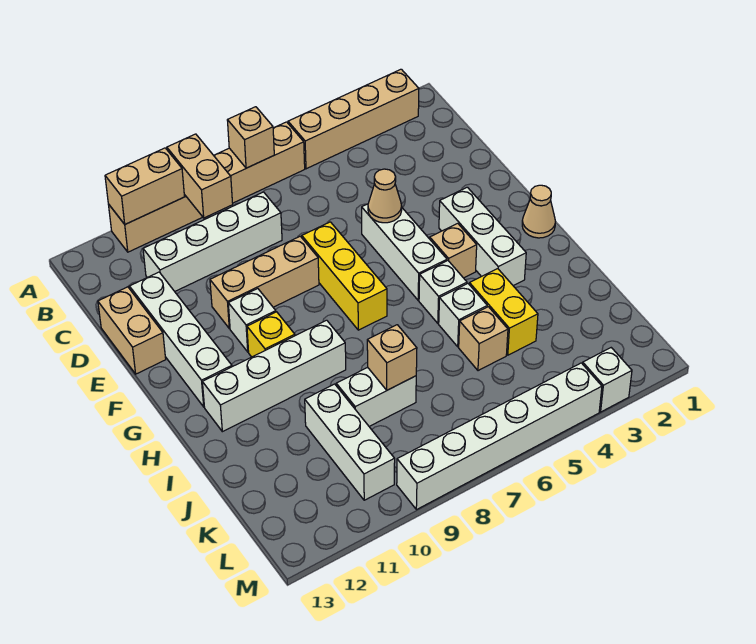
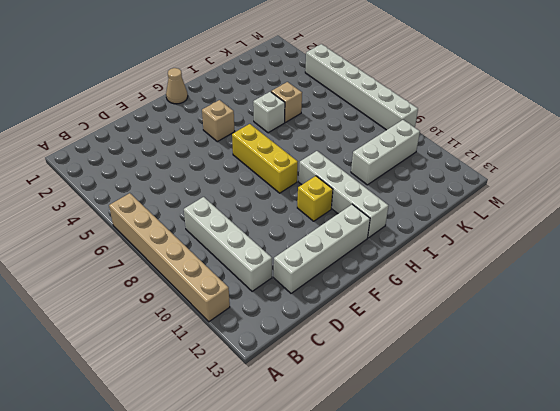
yellow 1x3 brick [232,124,298,193] -> yellow 1x3 brick turned to [302,222,387,330]
none -> tan 1x4 brick [288,69,419,169]
none -> tan 1x2 brick [98,287,166,374]
none -> white 1x3 brick [362,204,447,300]

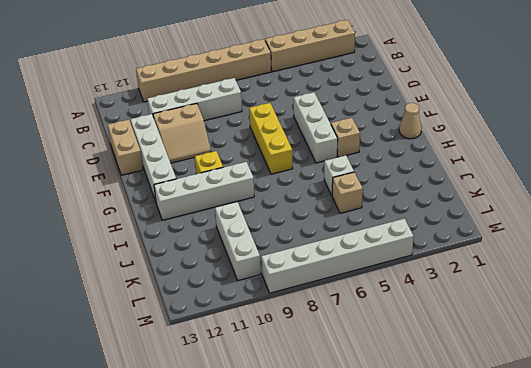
tan 2x2 slope [153,103,211,163] -> tan 1x3 brick [210,236,319,329]
none -> white 1x3 brick [439,187,526,286]
none -> white 1x1 brick [228,289,276,352]
none -> white 1x1 brick [419,261,467,323]

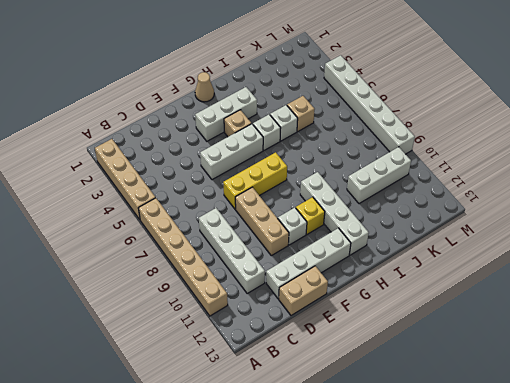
none -> yellow 1x2 brick [469,269,538,355]
none -> white 1x2 brick [336,367,416,426]
none -> white 1x1 brick [583,348,632,412]

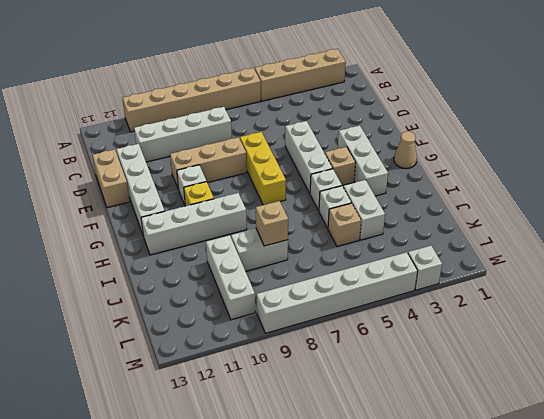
white 1x2 brick [343,180,385,240] -> yellow 1x2 brick [469,269,538,355]
none -> tan 1x1 brick [227,107,274,168]
none -> tan 1x2 brick [167,134,233,218]
none -> tan 1x2 brick [105,148,184,224]

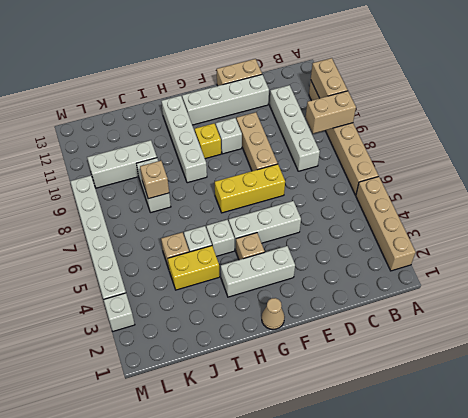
none -> tan 1x1 brick [227,107,274,168]
none -> tan 1x1 cone [368,169,402,223]

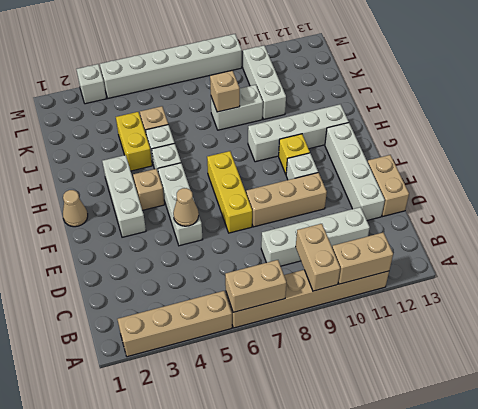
tan 1x2 brick [225,260,286,312] -> tan 1x1 brick [227,107,274,168]

